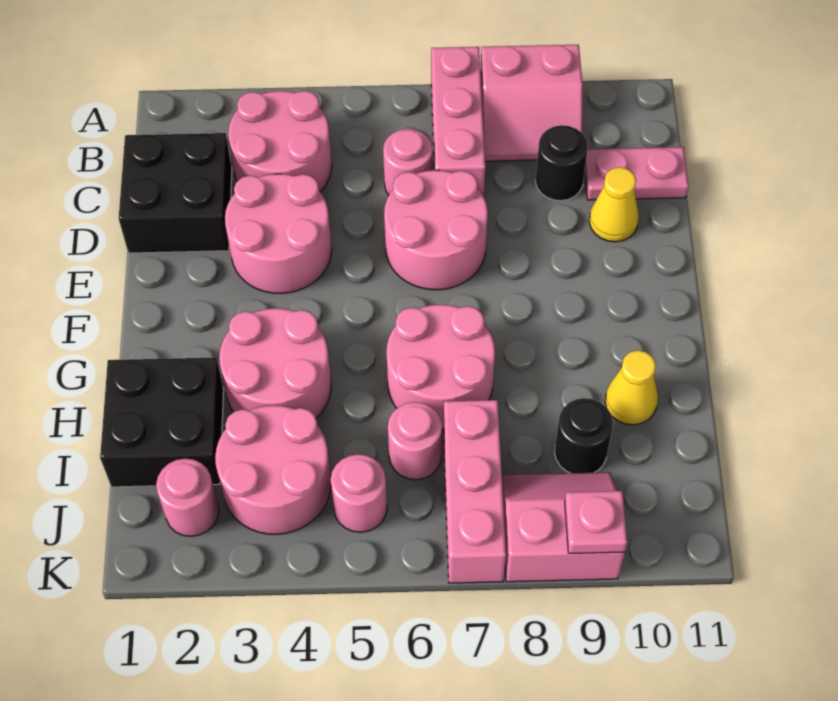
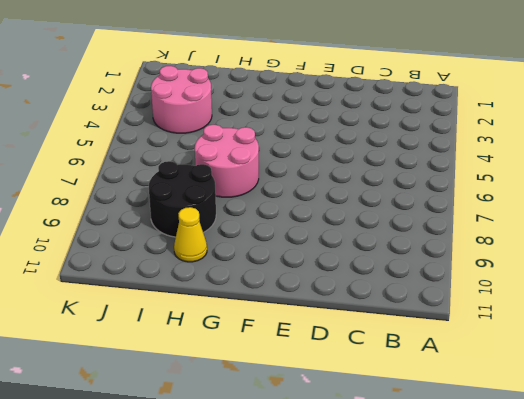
black 2x2 round brick [149,161,216,237] -> black 1x1 round brick [555,398,613,473]
none -> pink 1x3 brick [431,47,485,196]
none -> pink 2x2 slope [480,45,582,161]
none -> pink 2x2 round brick [228,91,332,191]

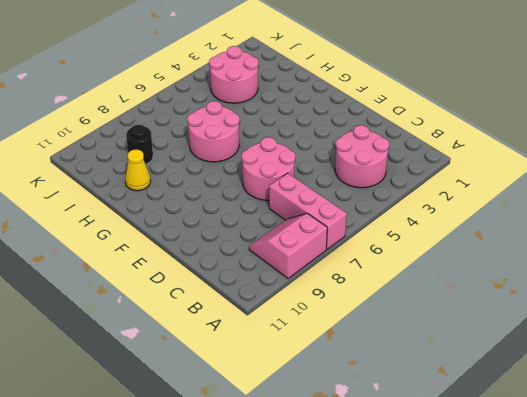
none -> black 2x2 brick [119,133,232,253]
none -> pink 1x1 round brick [383,129,433,195]
none -> black 1x1 round brick [535,125,588,201]

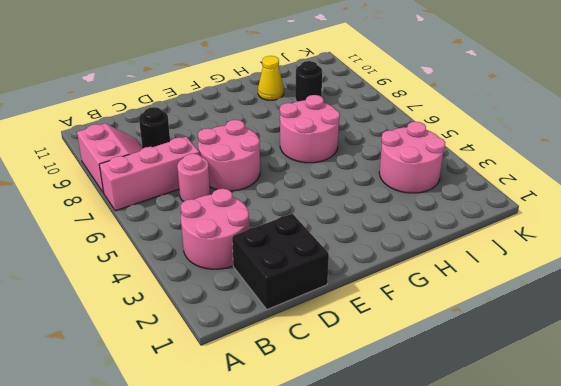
none -> pink 1x2 plate [585,147,689,200]
none -> pink 2x2 round brick [225,174,332,293]
none -> yellow 1x1 cone [589,167,639,242]

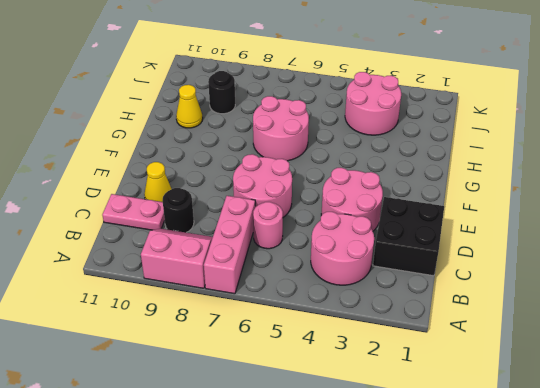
none -> pink 2x2 round brick [219,308,331,418]
none -> black 2x2 brick [100,357,224,487]
none -> pink 1x1 round brick [388,402,442,480]

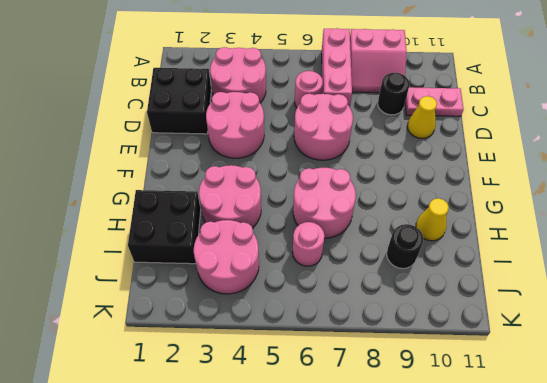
none -> pink 1x3 brick [443,400,506,583]
none -> pink 1x1 round brick [156,459,219,536]
none -> pink 1x1 round brick [331,454,387,532]

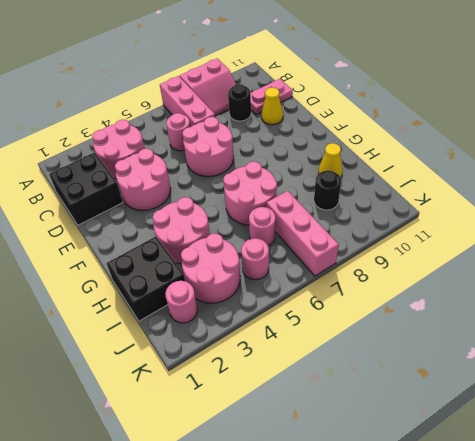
none -> pink 2x2 slope [502,472,625,582]
none -> pink 1x1 plate [565,491,627,553]

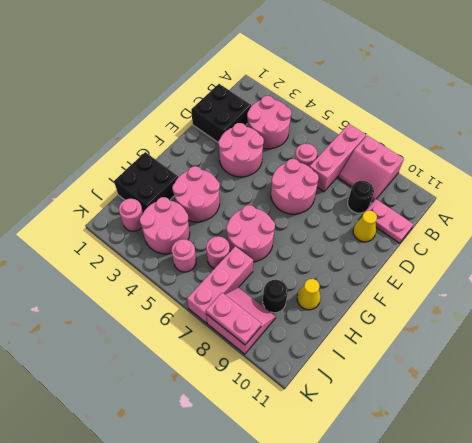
pink 1x2 plate [206,293,261,345] -> pink 1x1 plate [565,491,627,553]

